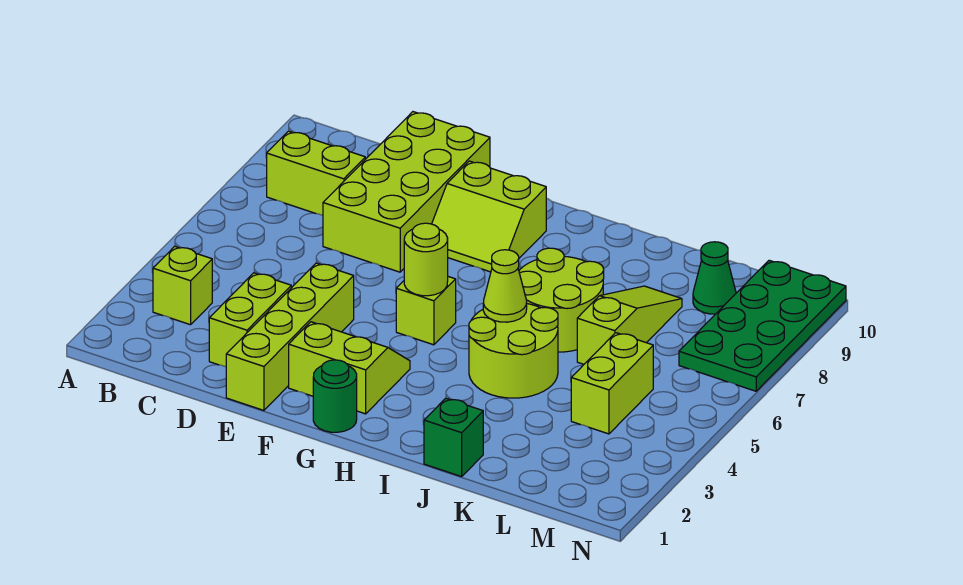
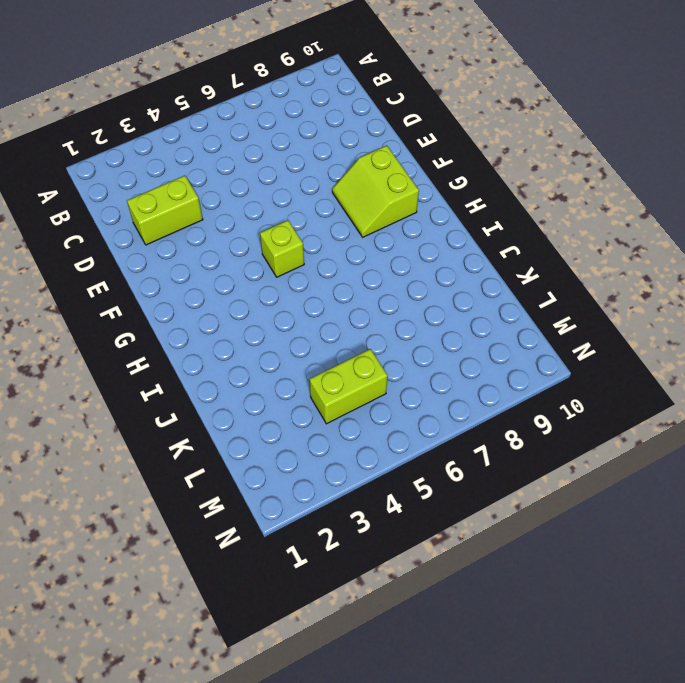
none -> lime 1x1 brick [153,246,212,325]
none -> lime 1x2 brick [267,131,365,216]
none -> lime 2x4 brick [323,112,490,272]

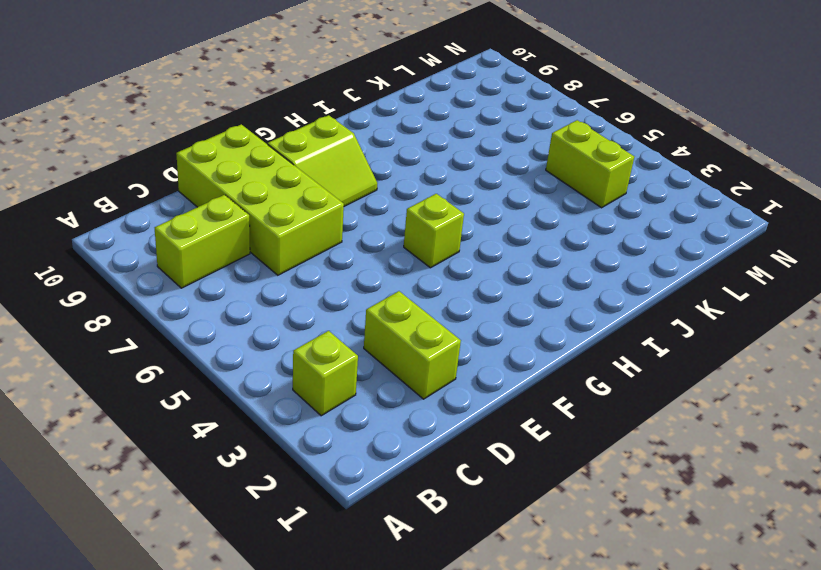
none -> lime 1x4 brick [226,263,354,410]
none -> lime 2x2 slope [289,322,410,414]
none -> green 1x1 round brick [313,360,357,432]

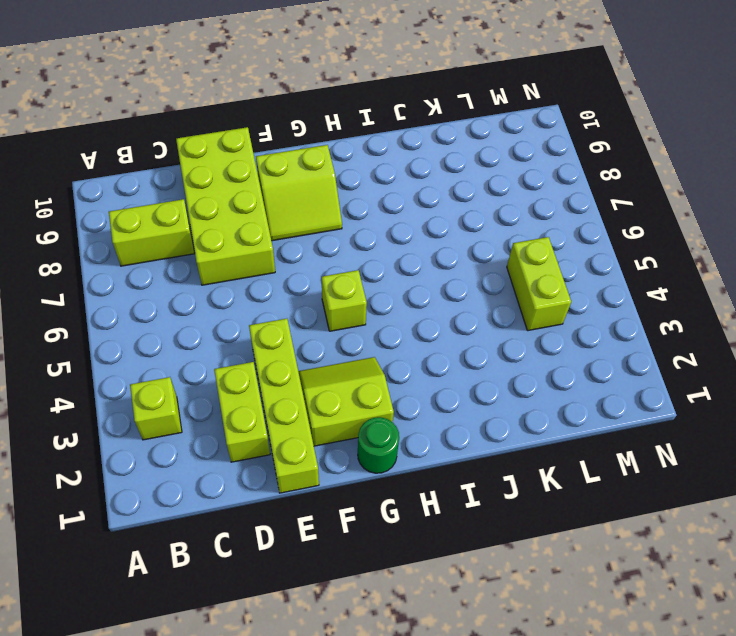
none -> lime 2x2 round brick [469,304,558,398]
none -> lime 2x2 round brick [519,248,604,352]
none -> green 1x1 brick [424,398,483,477]

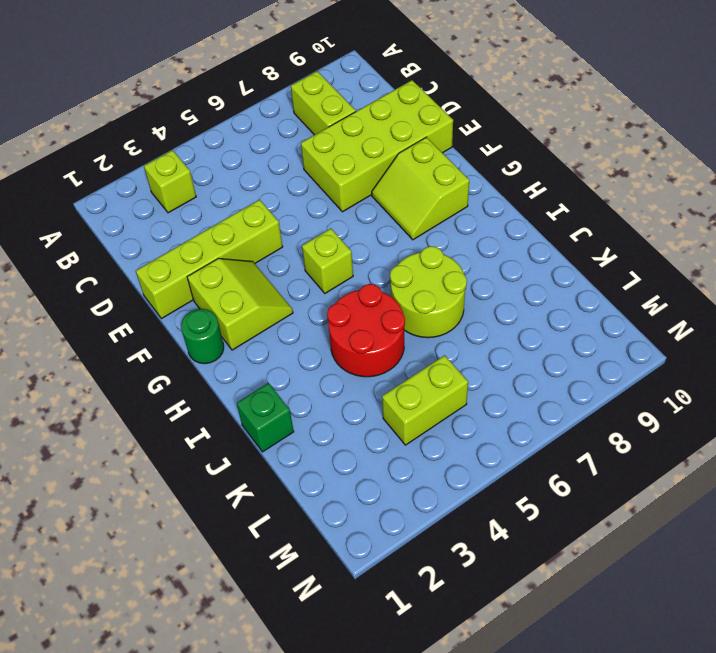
red 2x2 round brick [327,284,405,377] -> lime 2x2 round brick [469,304,558,398]
none -> lime 1x2 brick [209,273,291,367]
none -> lime 1x3 slope [577,286,682,364]
none -> green 1x1 cone [693,242,736,314]

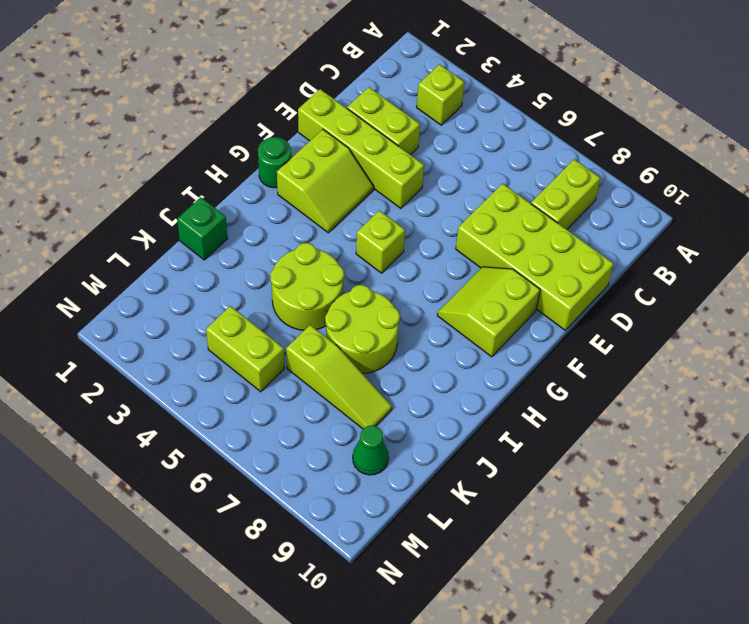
none -> green 2x4 plate [679,260,846,391]
none -> lime 1x1 round brick [404,223,448,296]
none -> lime 1x1 cone [483,250,527,322]

